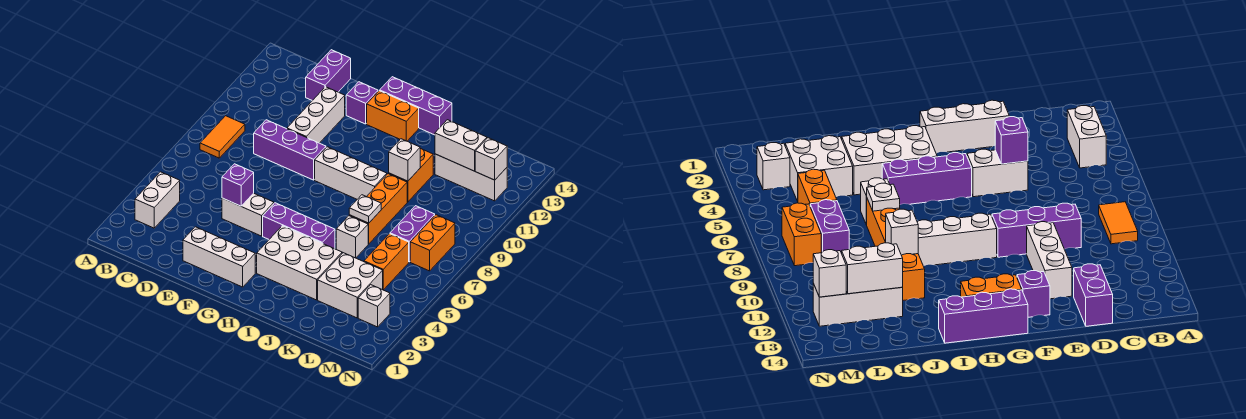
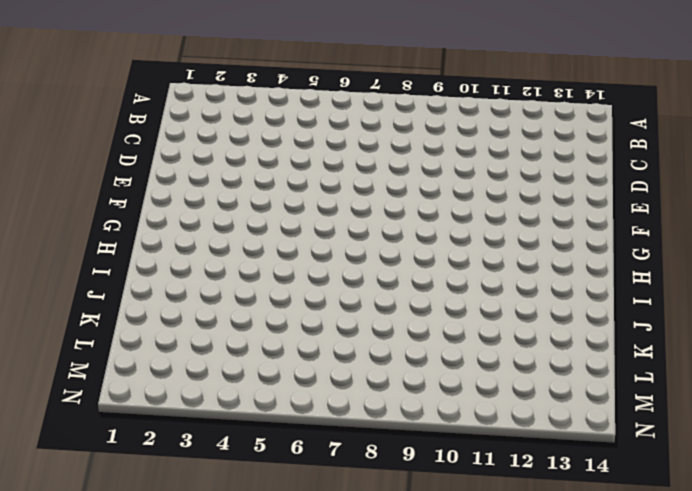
none -> white 1x2 brick [135,172,180,228]
none -> orange 1x2 tile [200,116,245,158]
none -> purple 1x3 brick [254,120,326,180]

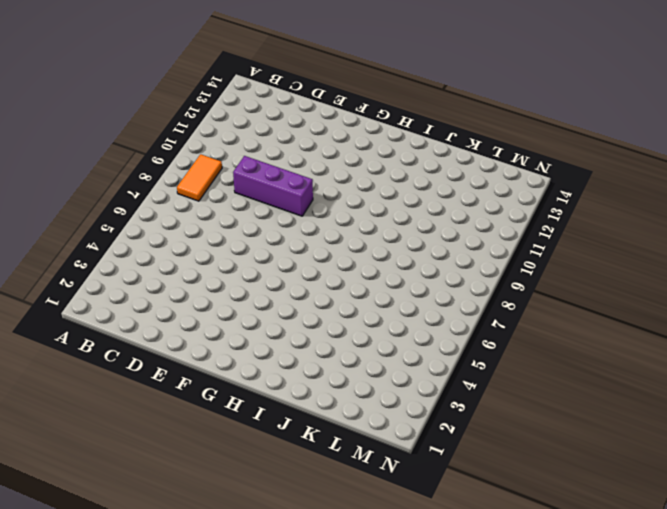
none -> white 1x2 brick [135,172,180,228]
none -> purple 1x2 brick [306,50,351,101]
none -> white 1x3 brick [183,227,255,287]

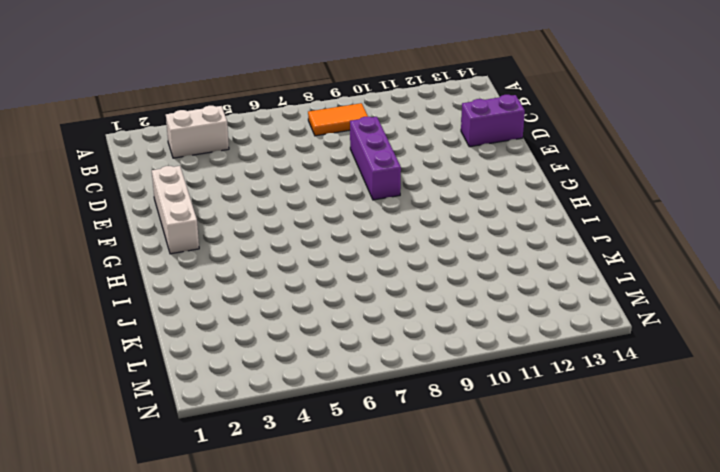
none -> white 1x2 brick [222,193,274,236]
none -> white 1x3 brick [287,87,345,143]
none -> purple 1x1 brick [346,82,378,124]

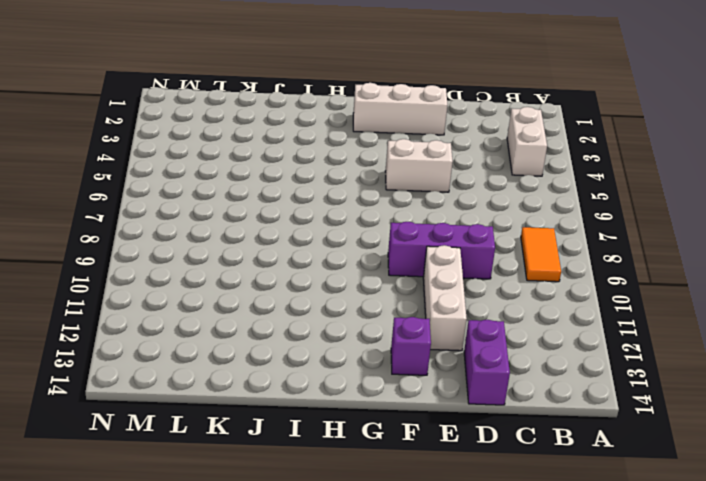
none -> purple 1x3 brick [263,203,335,249]
none -> white 1x3 brick [315,147,387,199]
none -> orange 1x2 brick [367,91,419,141]

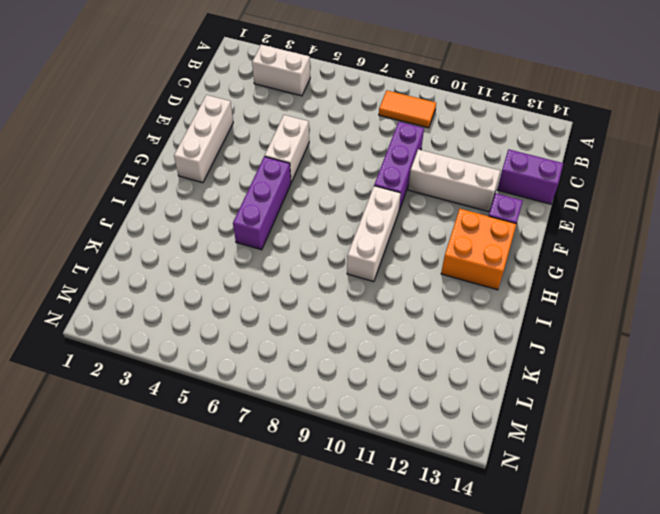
orange 2x2 brick [441,209,516,290] -> orange 1x2 brick [367,91,419,141]
none -> purple 1x3 brick [380,77,452,135]
none -> white 2x3 brick [257,226,342,300]
none -> white 1x1 brick [336,216,368,258]

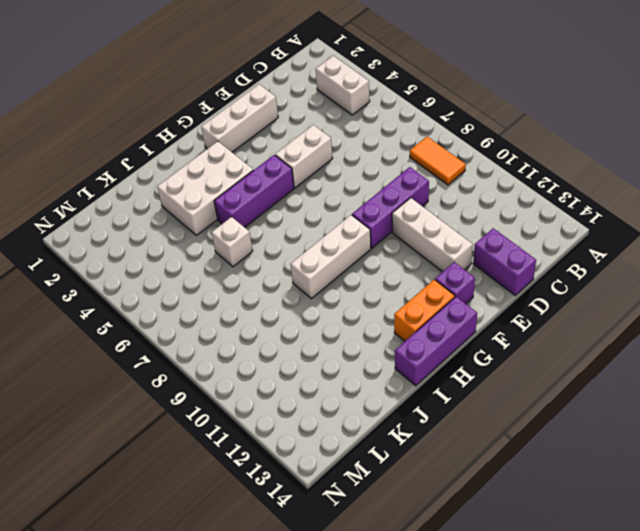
none -> orange 1x3 brick [349,174,407,244]
none -> orange 1x2 brick [389,148,433,202]
none -> white 2x2 brick [318,253,383,318]

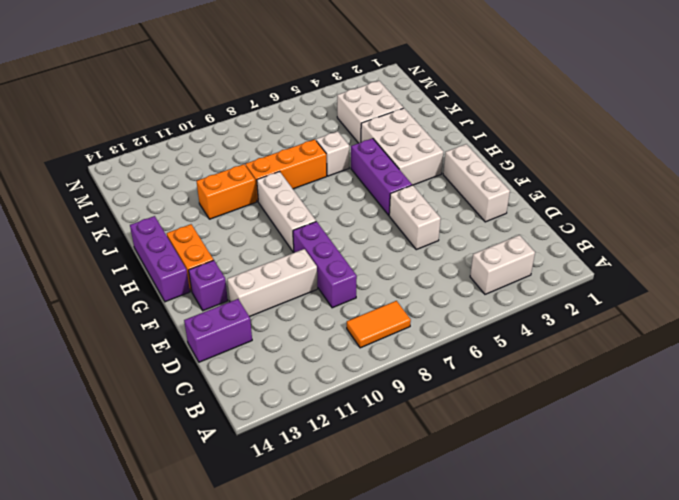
none -> white 1x3 brick [435,154,507,201]
none -> orange 1x2 brick [364,234,409,290]
none -> purple 1x2 brick [390,206,435,262]

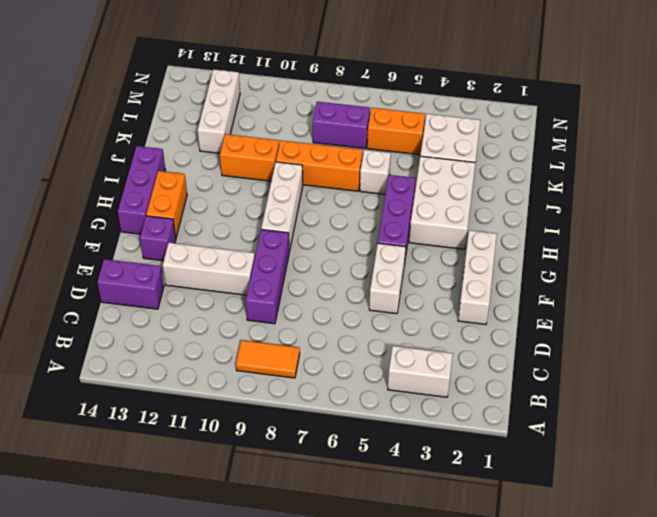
none -> white 1x1 brick [358,285,390,327]
none -> orange 1x2 brick [410,215,455,271]
none -> purple 1x1 brick [222,164,254,206]

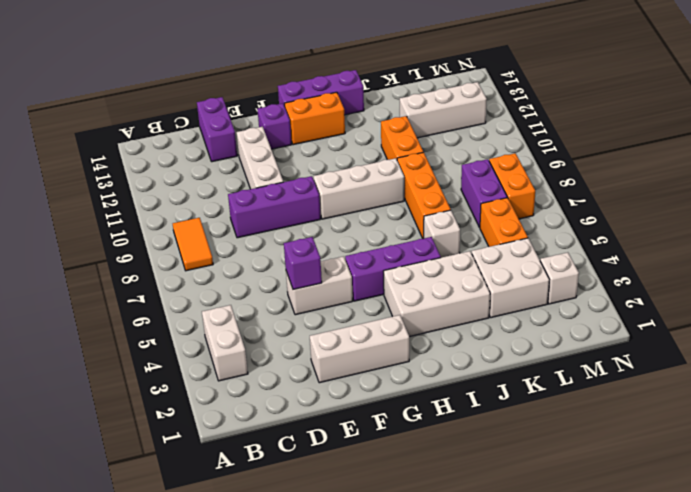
none -> white 1x1 plate [349,195,381,223]
none -> white 1x1 brick [389,139,420,181]
none -> white 1x2 brick [435,120,487,171]

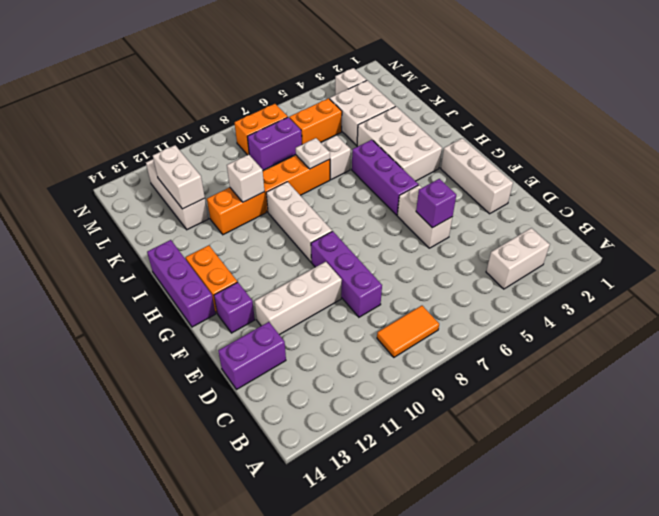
none -> white 1x1 brick [475,138,507,180]

